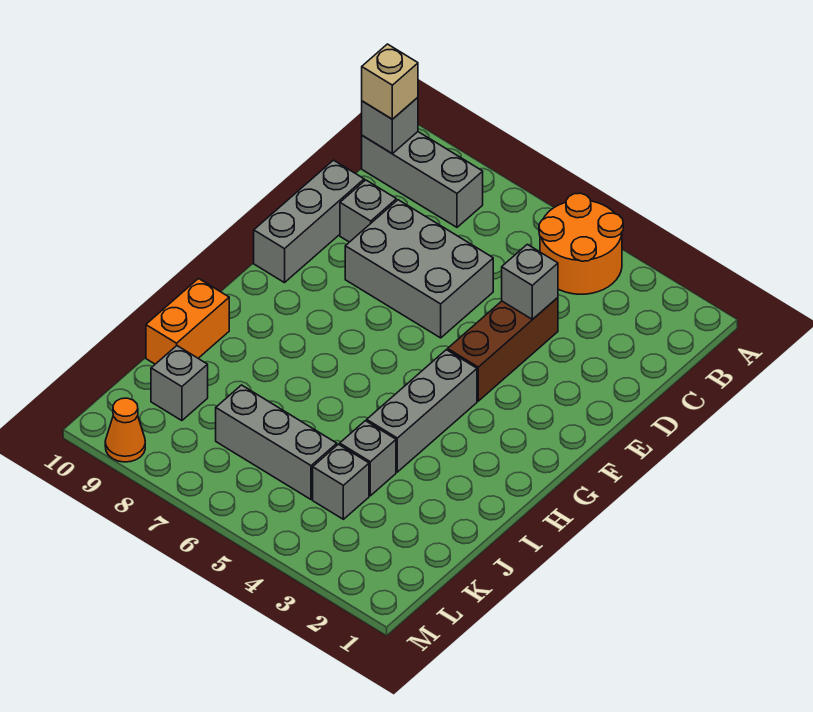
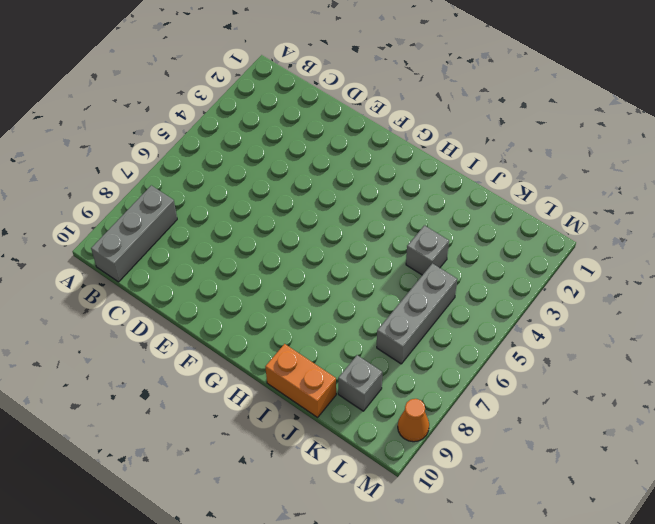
none -> orange 2x2 round brick [539,193,623,294]
none -> brown 1x3 brick [448,298,558,401]
none -> grey 2x3 brick [345,200,493,338]

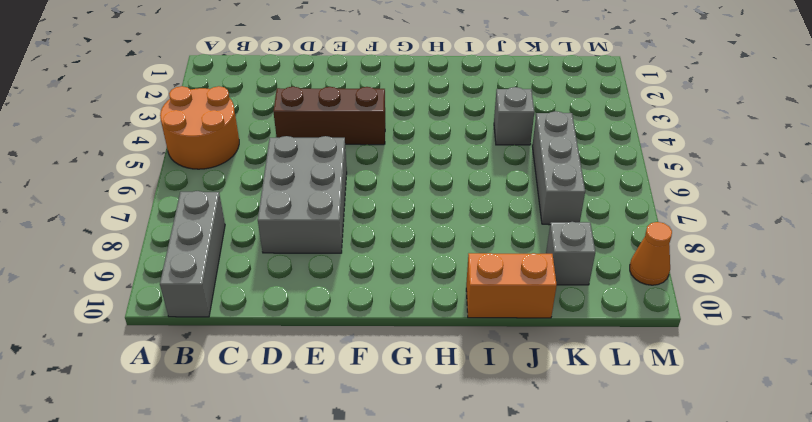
none -> grey 1x1 brick [340,180,396,242]
none -> grey 1x3 brick [254,160,364,283]
none -> grey 1x3 brick [367,350,477,472]

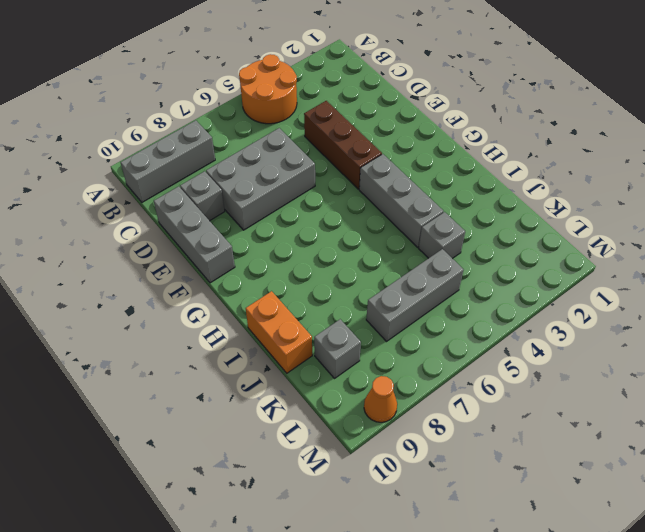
none -> grey 1x1 brick [313,444,369,519]
none -> grey 1x1 brick [362,97,418,153]
none -> grey 1x1 brick [502,244,558,319]

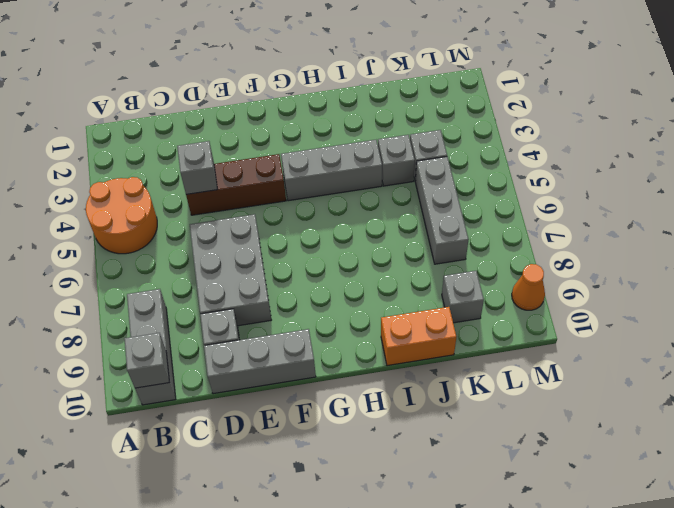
none -> tan 1x1 brick [362,44,418,119]

